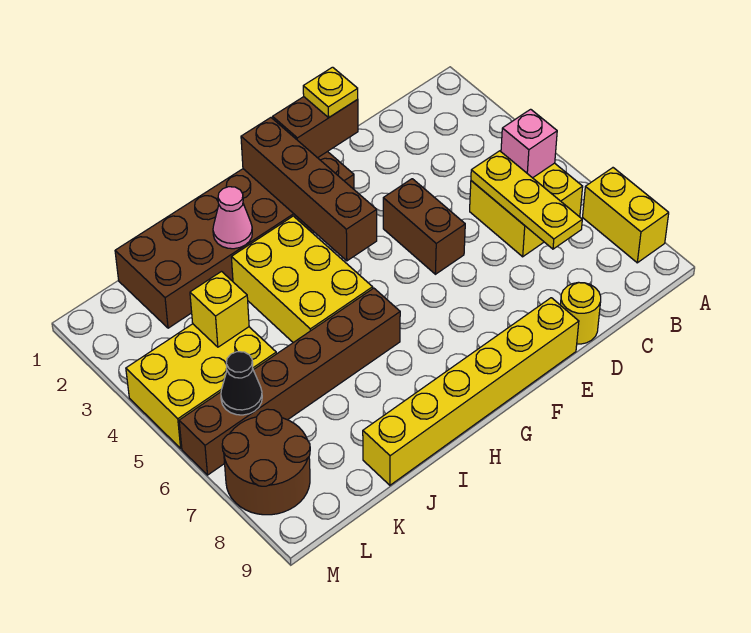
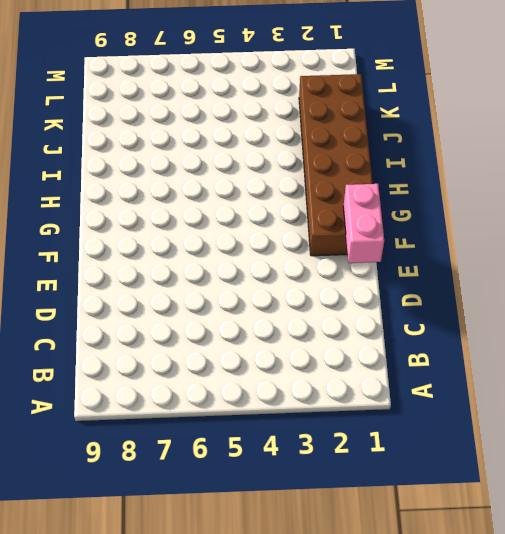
pink 1x2 brick [343,184,384,263] -> brown 1x2 brick [273,97,358,158]
none -> yellow 1x2 brick [583,168,669,263]
none -> yellow 2x2 brick [470,163,583,257]
none -> yellow 1x1 round brick [560,282,601,344]

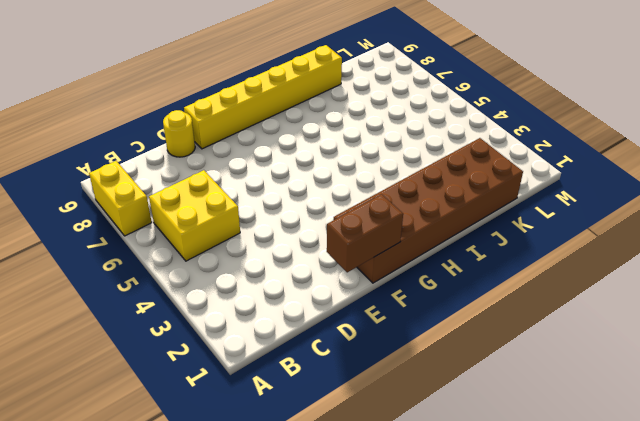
none -> brown 1x2 brick [383,179,465,274]
none -> yellow 2x3 brick [231,216,373,343]
none -> brown 1x6 brick [179,288,400,475]

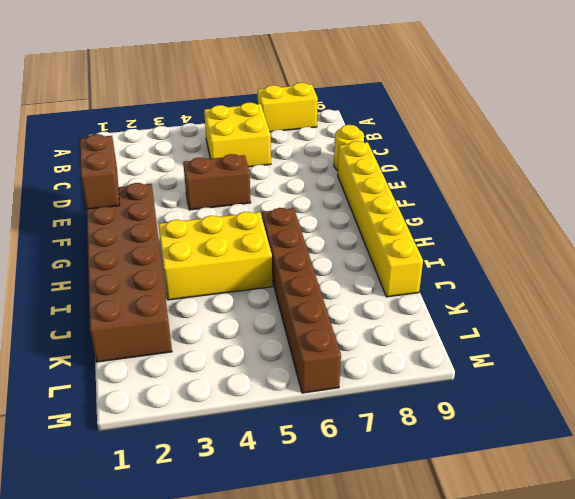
none -> yellow 2x3 brick [126,324,276,448]
none -> brown 2x2 round brick [222,409,310,515]
none -> pink 1x1 brick [501,109,557,178]

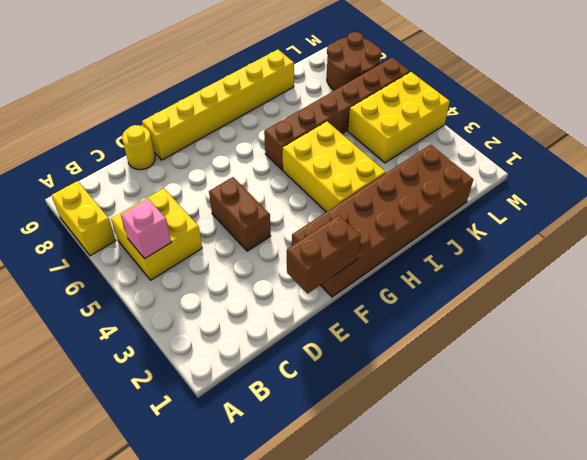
none -> yellow 1x3 plate [471,151,582,249]
none -> brown 1x4 brick [241,118,377,261]
none -> pink 1x1 cone [213,187,252,249]

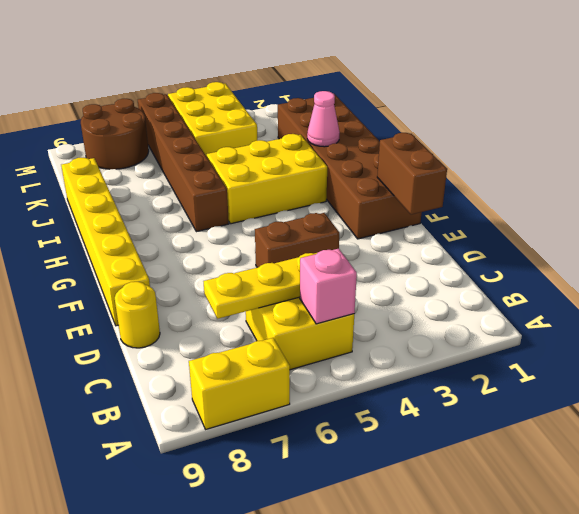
none -> brown 1x4 brick [241,118,377,261]
none -> yellow 1x1 brick [190,272,249,347]
none -> black 1x1 cone [221,352,262,415]

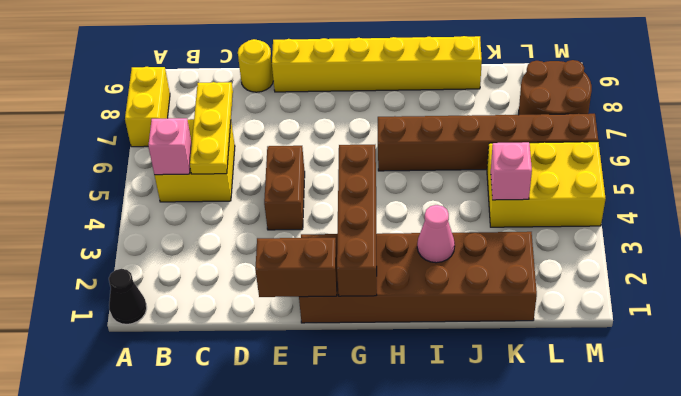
black 1x1 cone [109,269,147,325] -> black 1x1 cone moved to [221,352,262,415]
pink 1x1 brick [491,142,532,200] -> yellow 1x1 brick [190,272,249,347]
none -> yellow 2x3 brick [231,216,373,343]
none -> yellow 1x1 plate [303,67,358,117]

